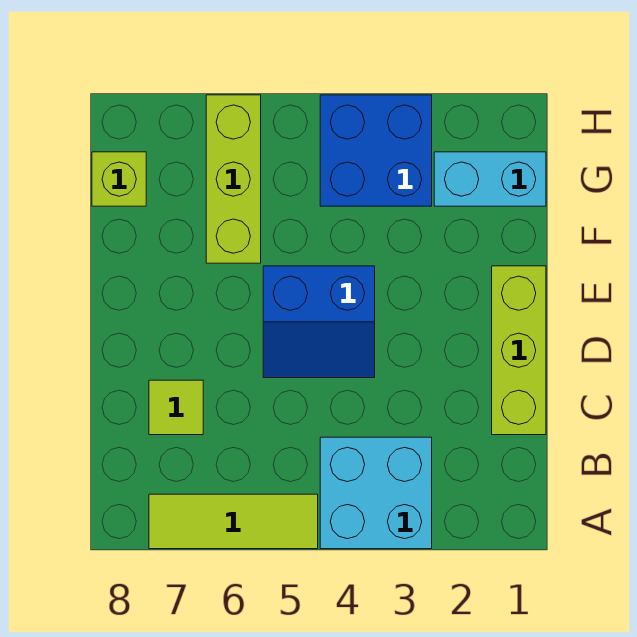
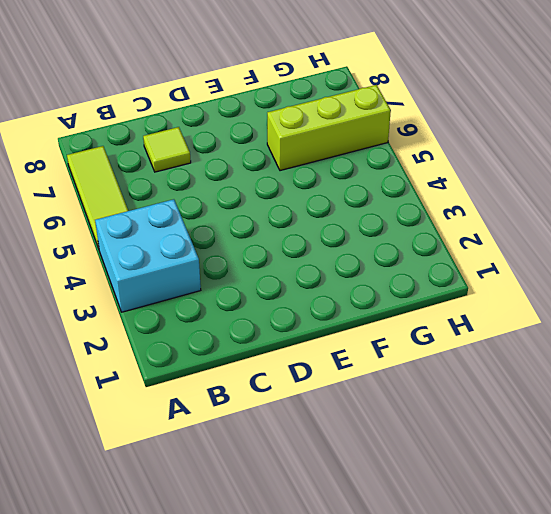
none -> lime 1x3 brick [492,266,546,435]
none -> blue 2x2 slope [263,266,375,378]

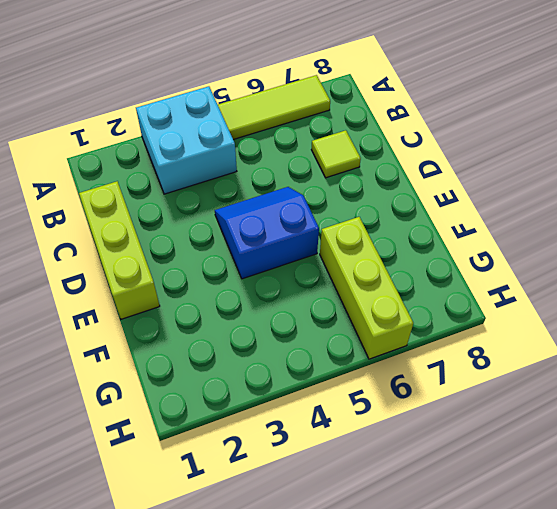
none -> cyan 1x2 brick [434,152,546,206]
none -> blue 2x2 brick [320,95,432,206]

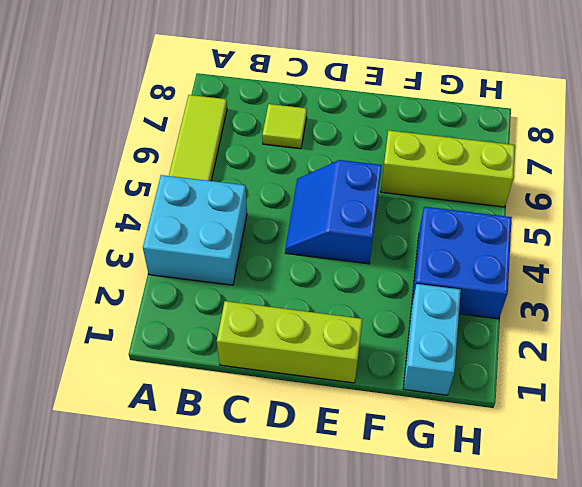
none -> lime 1x1 brick [92,152,146,206]

